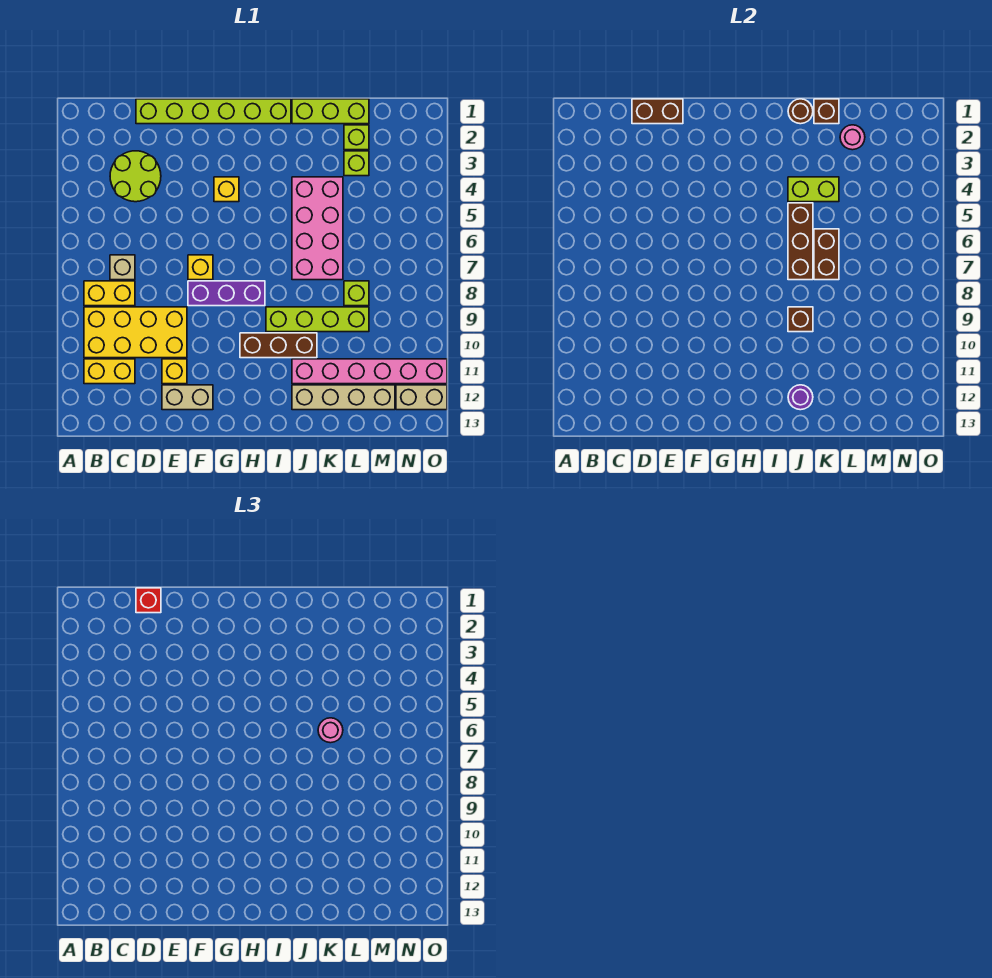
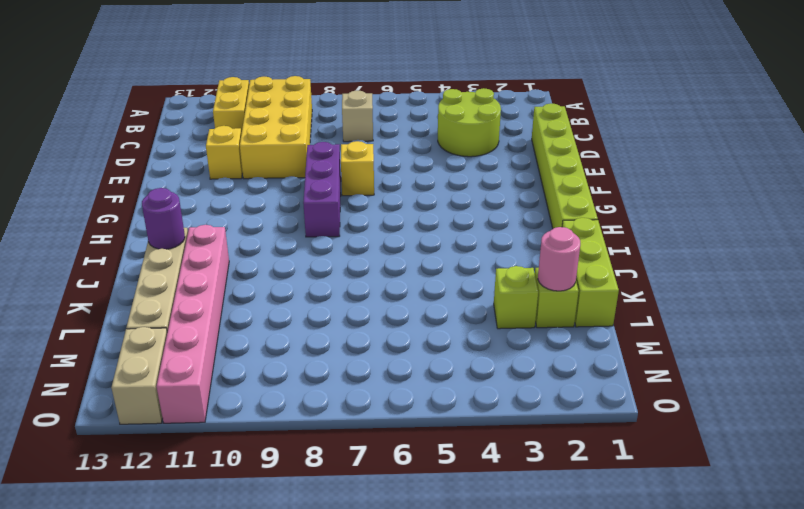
none -> yellow 1x2 brick [84,281,135,306]
none -> tan 1x2 brick [162,385,213,410]
none -> yellow 1x1 brick [214,177,239,202]
none -> brown 1x3 brick [240,333,317,358]

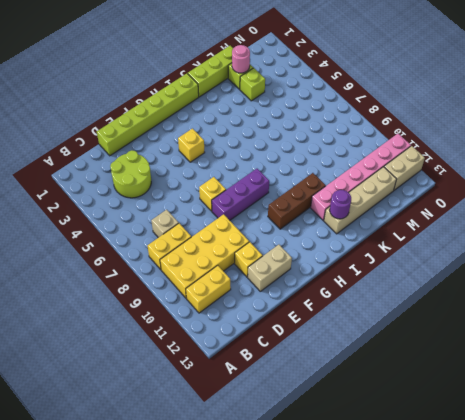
none -> lime 1x4 brick [266,307,369,332]
none -> pink 2x4 brick [292,177,343,280]
none -> lime 1x1 brick [344,281,369,306]
none -> brown 1x2 brick [632,99,683,124]

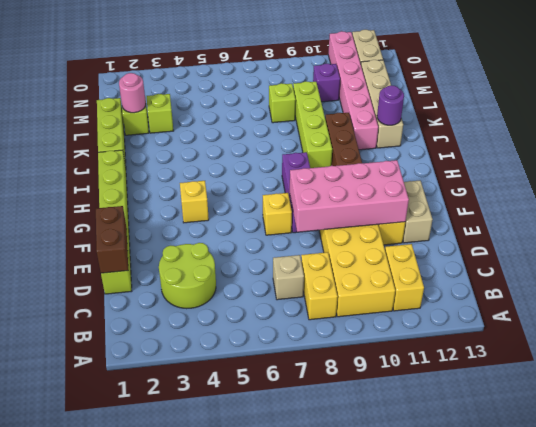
pink 2x4 brick [290,160,409,232] -> pink 2x4 brick moved to [292,177,343,280]
purple 1x1 brick [313,64,340,102] -> none
none -> brown 1x1 round brick [788,99,813,124]
none -> lime 1x2 brick [788,177,839,202]
none -> brown 1x3 brick [788,203,813,280]
none -> brown 1x1 brick [788,307,813,332]

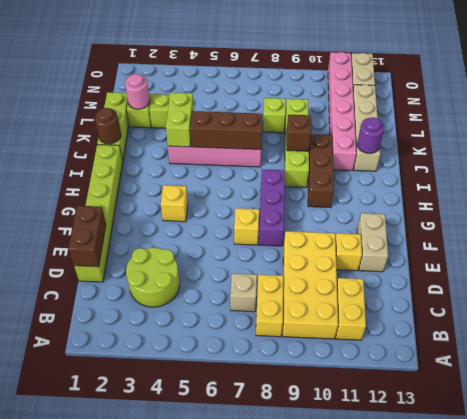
none -> brown 1x1 brick [814,99,839,124]
none -> brown 1x2 brick [814,229,839,280]
none -> red 1x1 brick [136,588,161,613]
none -> pink 1x1 round brick [318,718,343,743]

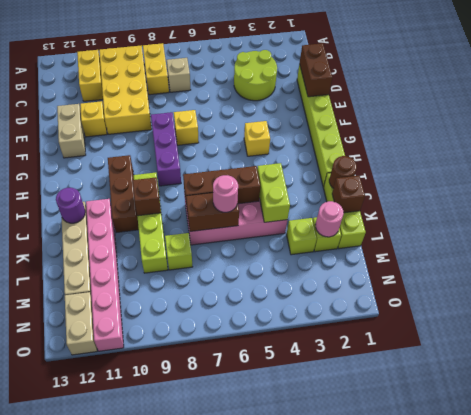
none -> red 1x1 brick [136,588,161,613]

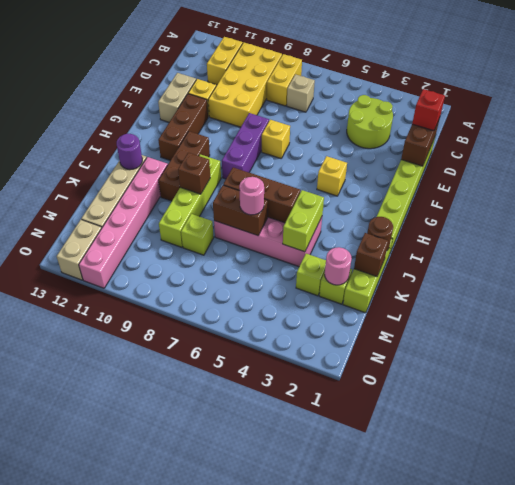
brown 1x3 brick [158,94,208,160] -> none

